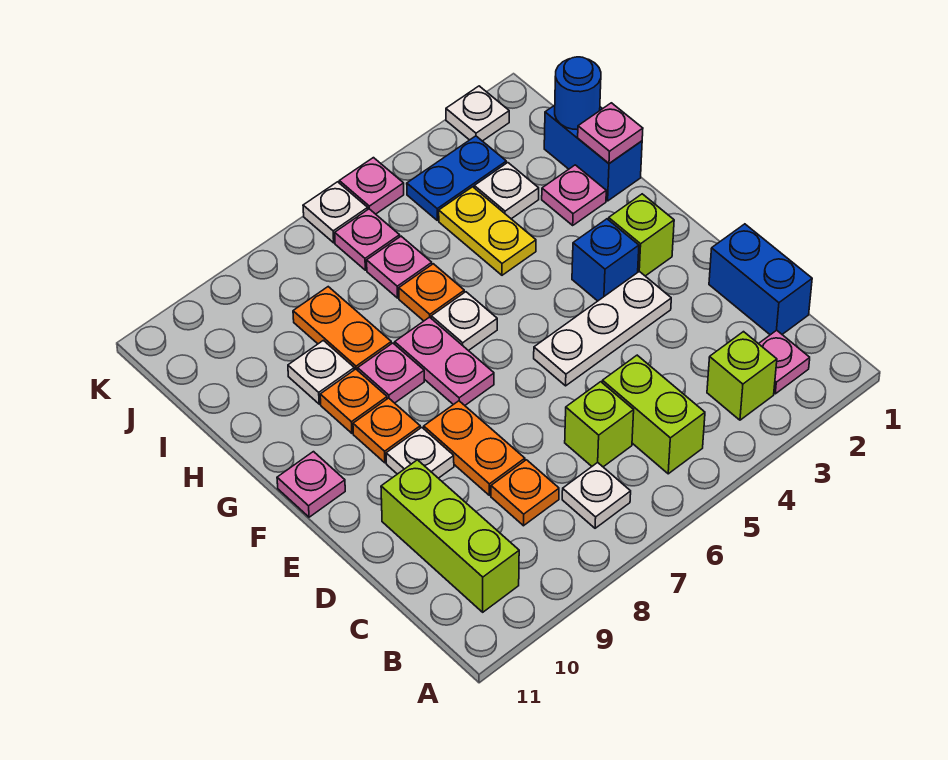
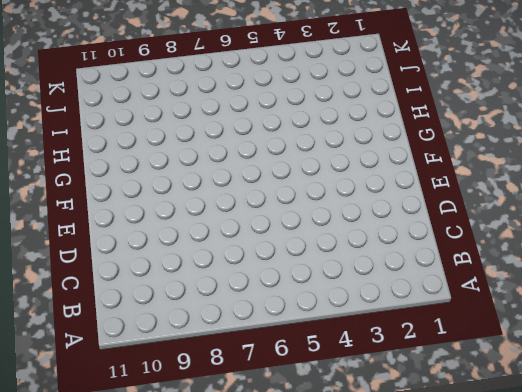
none -> pink 1x1 plate [759,330,810,394]
none -> lime 1x1 brick [707,332,777,420]
none -> lime 1x2 brick [602,355,705,474]
none -> white 1x1 plate [562,462,631,528]

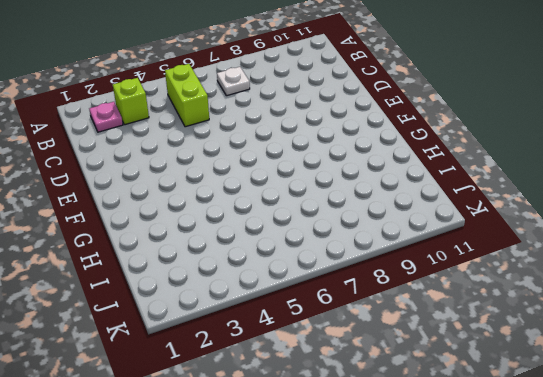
none -> lime 1x3 brick [381,460,519,612]
none -> blue 1x2 brick [709,224,812,335]
none -> lime 1x1 brick [565,382,634,467]
none -> orange 1x1 plate [491,460,559,526]

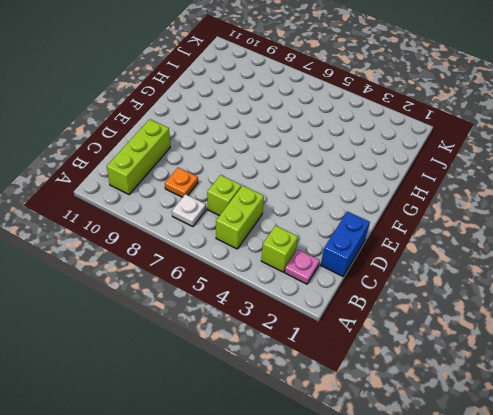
none -> orange 1x2 plate [424,401,525,495]
none -> white 1x3 plate [534,271,671,386]
none -> white 1x1 plate [386,428,454,478]
none -> lime 1x1 brick [609,194,674,276]

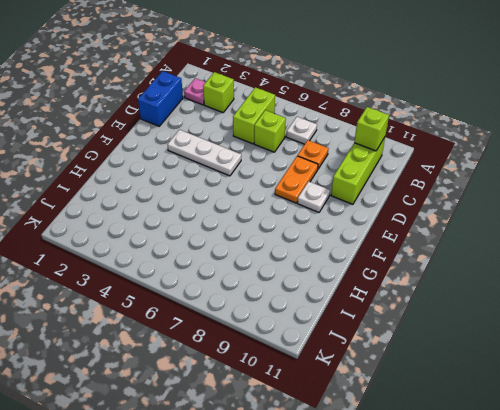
lime 1x1 brick [354,107,389,151] -> lime 1x1 brick moved to [609,194,674,276]
none -> blue 1x1 brick [572,219,639,301]
none -> pink 1x2 plate [395,317,494,405]
none -> orange 1x1 plate [353,398,420,463]
none -> pink 1x1 plate [277,452,345,517]

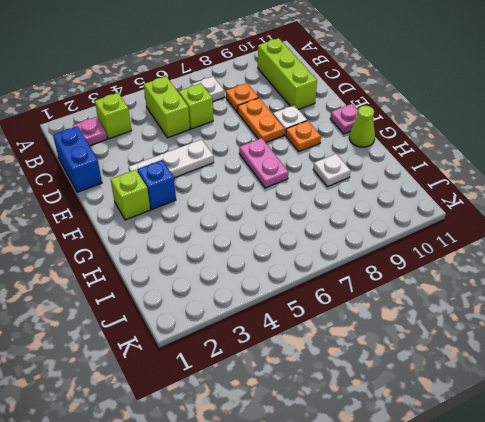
lime 1x1 cone [349,106,375,147] -> none
none -> white 1x1 plate [431,292,497,351]
none -> pink 1x1 plate [358,343,424,403]
none -> orange 1x1 plate [320,369,387,433]
none -> blue 1x2 brick [544,105,642,201]

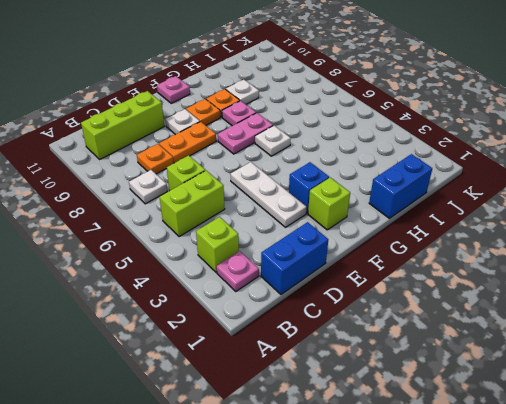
none -> pink 1x1 plate [542,165,606,225]
none -> yellow 1x2 plate [439,187,536,275]
none -> orange 1x1 plate [399,264,464,321]
none -> orange 1x2 plate [293,287,391,370]

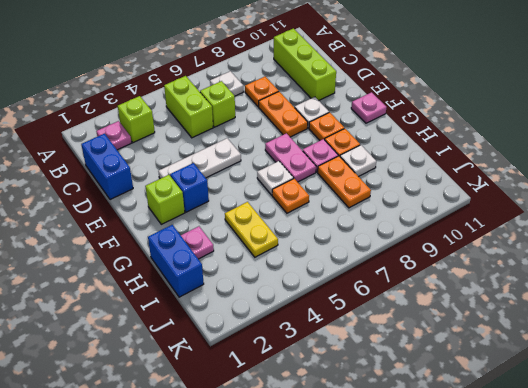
none -> white 1x1 plate [474,163,539,219]
none -> pink 1x1 plate [367,236,432,298]
none -> blue 1x2 plate [407,136,506,220]
none -> pink 1x1 plate [335,209,400,270]

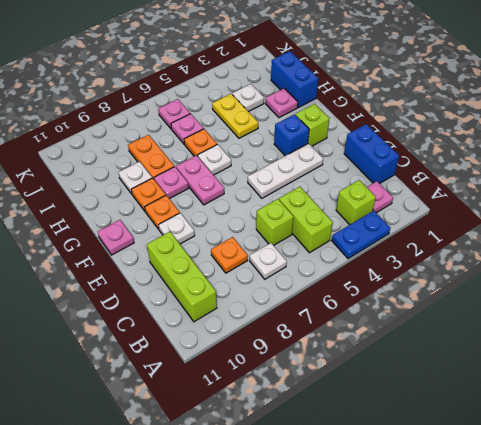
blue 1x2 plate [332,211,390,259] -> blue 1x2 plate moved to [407,136,506,220]
none -> orange 1x2 plate [424,401,525,495]
none -> white 1x1 plate [446,86,509,141]
none -> pink 1x1 plate [339,158,404,214]
none -> white 1x1 plate [303,182,368,243]

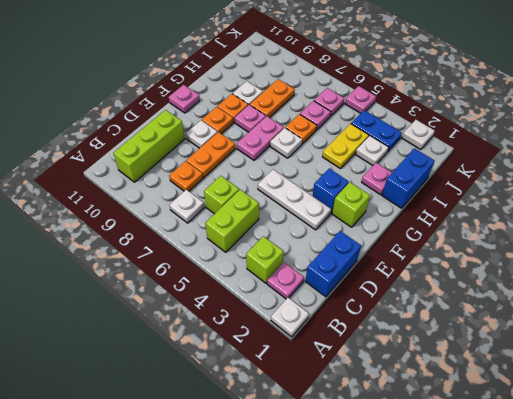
white 1x1 plate [271,298,309,337] -> white 1x1 plate moved to [303,182,368,243]
none -> pink 1x1 plate [578,103,643,163]
none -> blue 1x1 round brick [555,57,601,130]

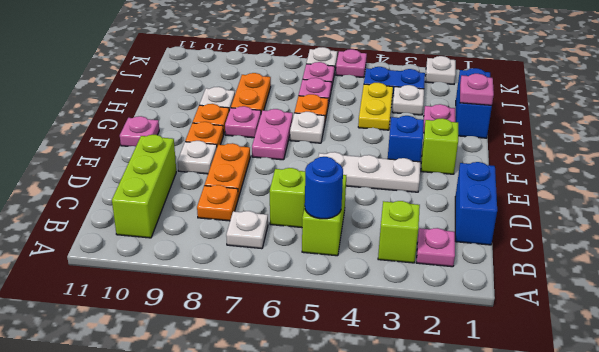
blue 1x1 round brick [305,157,343,219] -> blue 1x1 round brick moved to [555,57,601,130]

